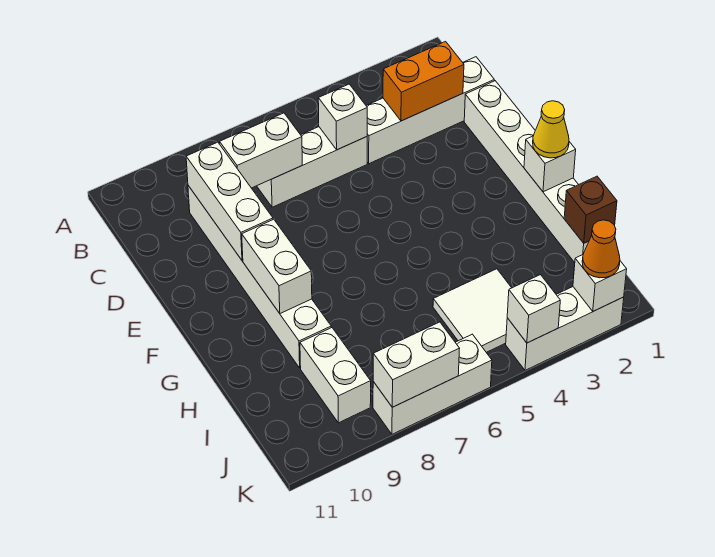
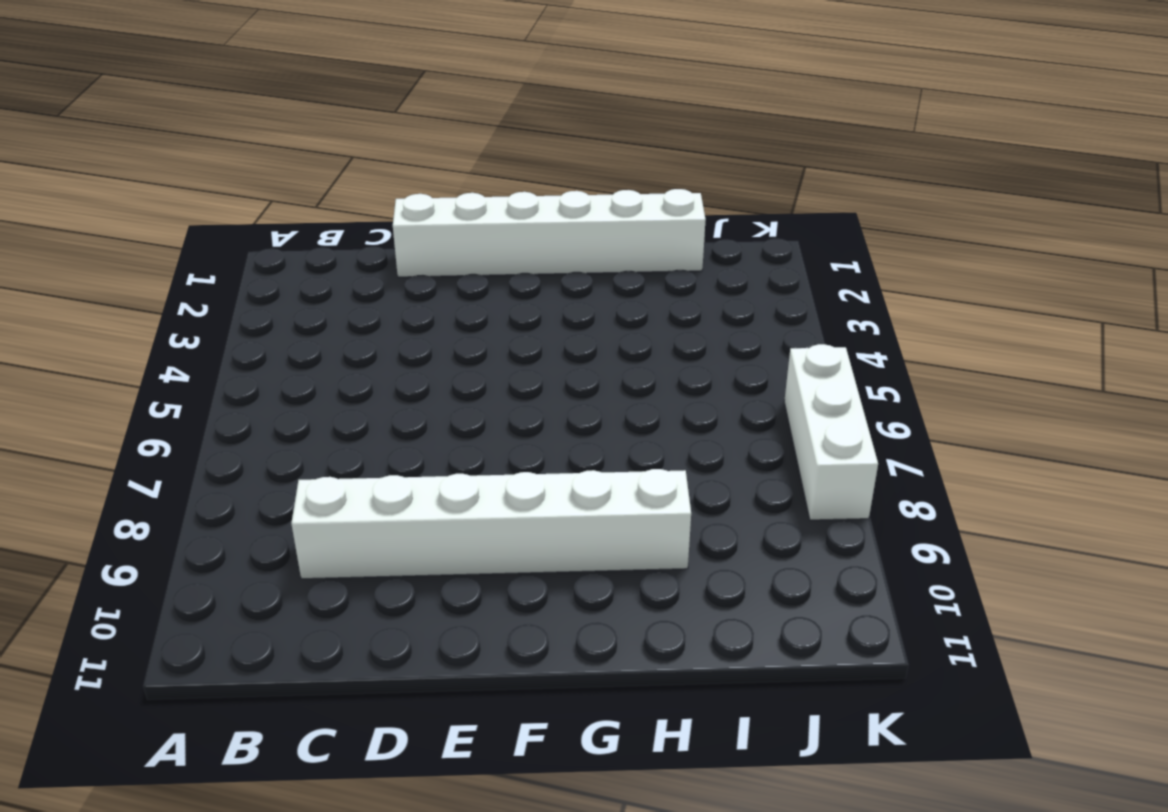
none -> white 1x4 brick [366,57,494,164]
none -> white 1x3 brick [257,127,367,207]
none -> white 2x2 tile [433,269,511,352]

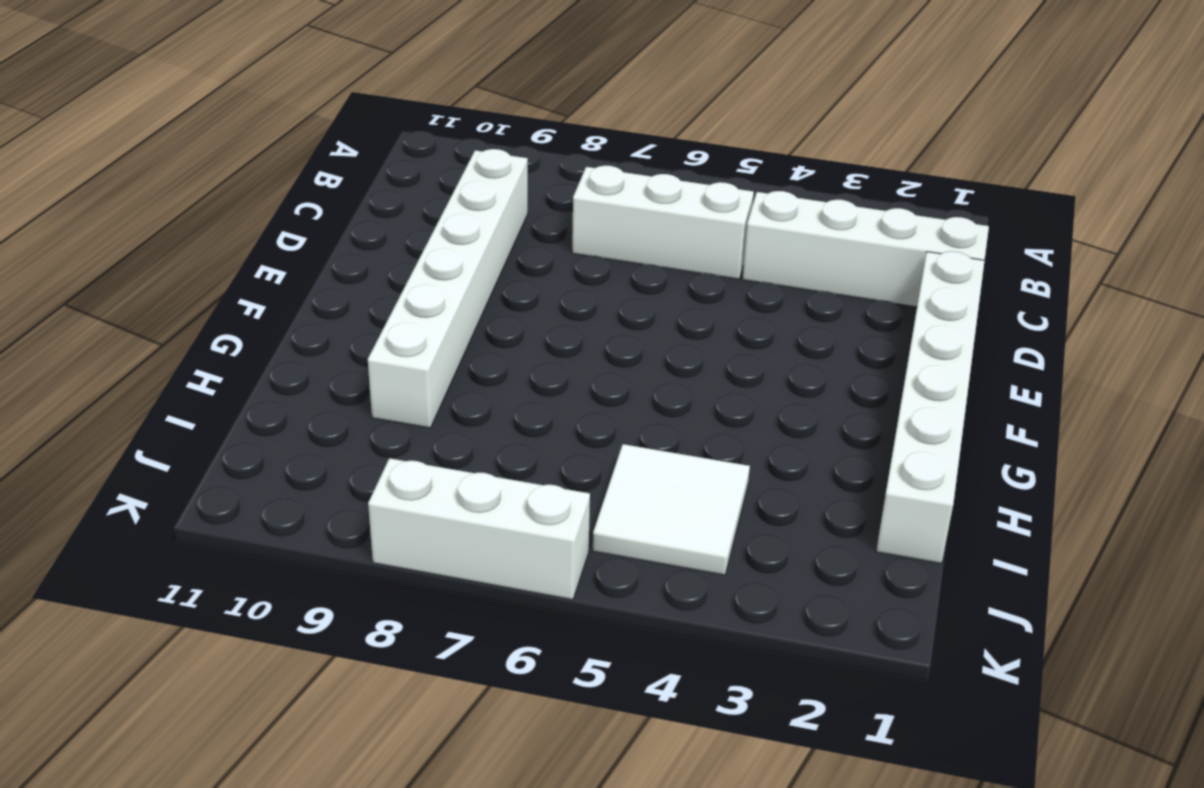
none -> white 1x2 brick [300,328,371,423]
none -> white 1x3 brick [506,287,624,370]
none -> orange 1x2 brick [383,42,464,121]

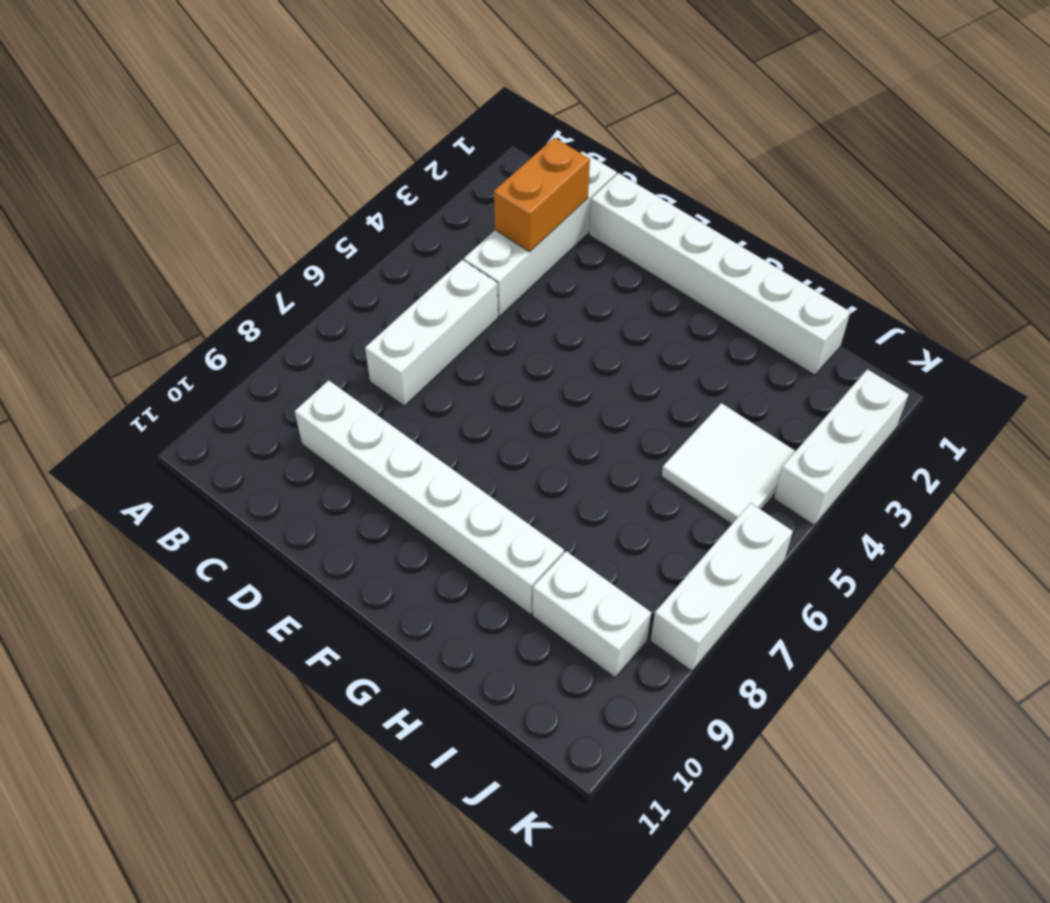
none -> white 1x1 brick [318,84,367,150]
none -> white 1x2 brick [220,113,302,188]
none -> white 1x3 brick [186,142,273,261]

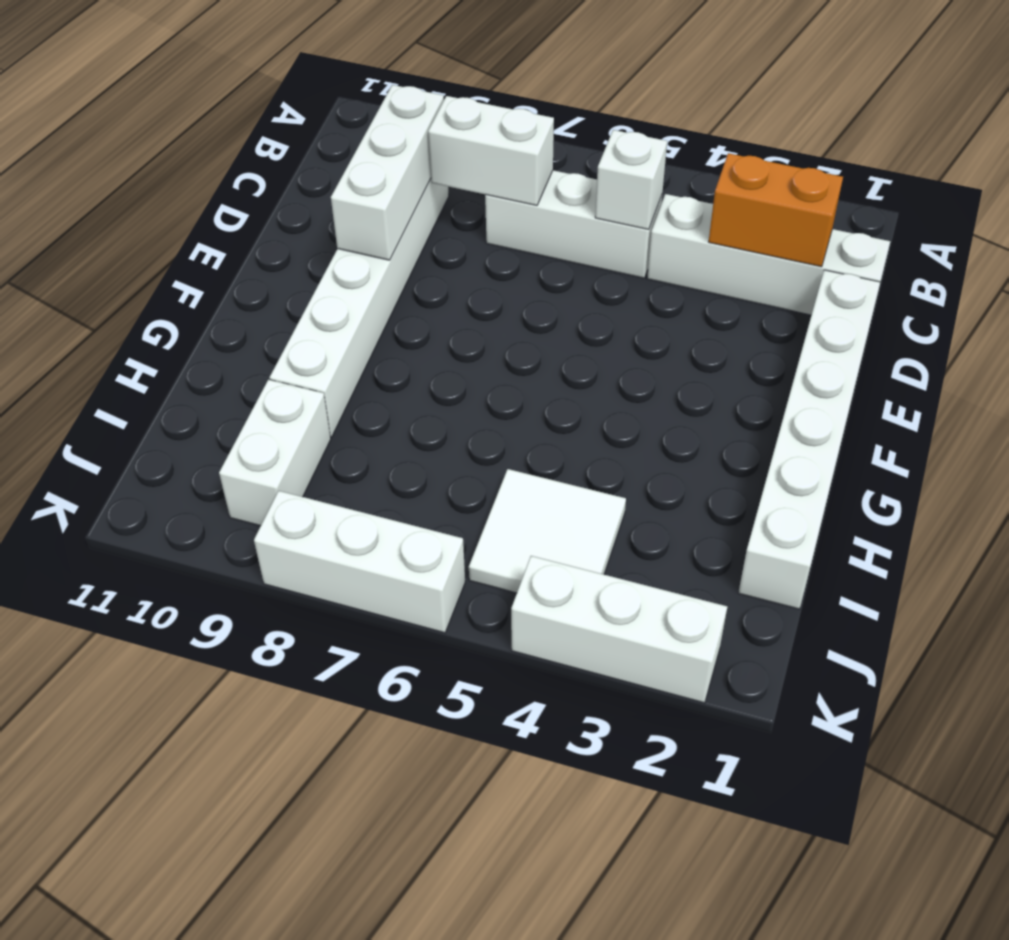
none -> white 1x2 brick [242,219,312,313]
none -> white 1x1 brick [524,136,576,192]
none -> brown 1x1 brick [564,176,617,243]

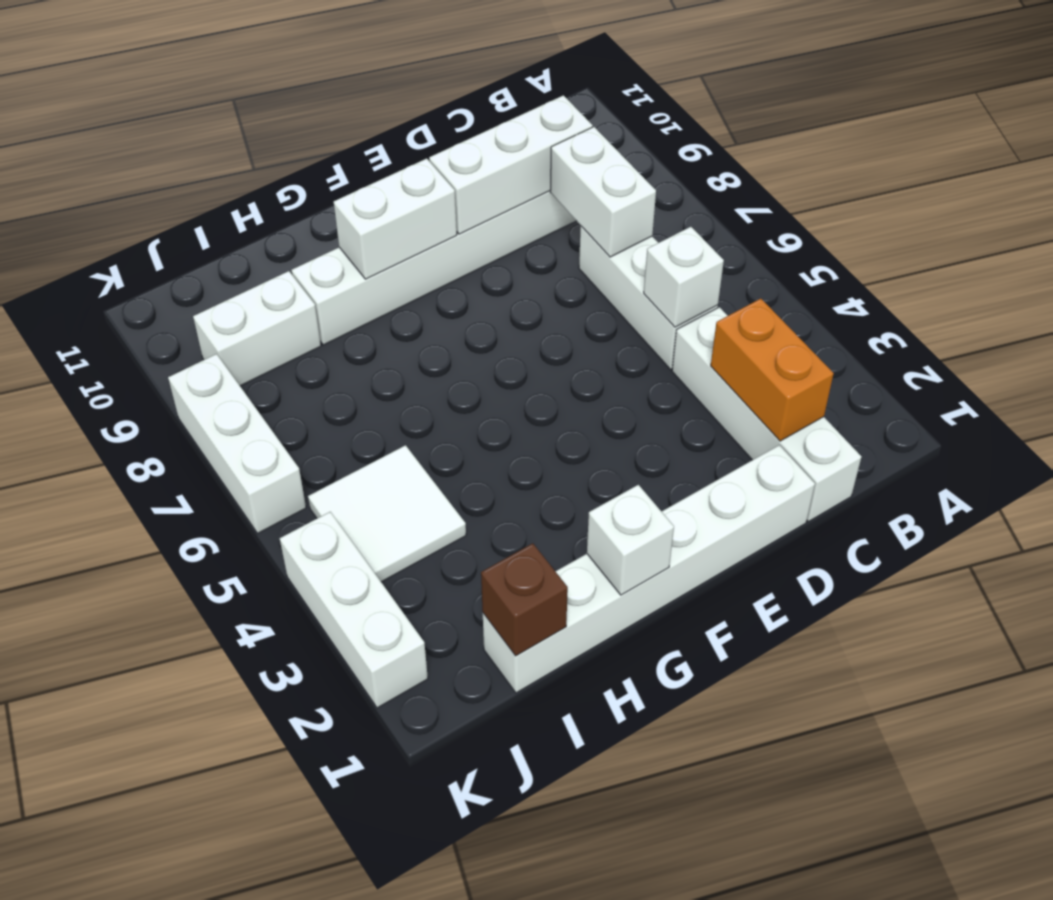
none -> white 1x1 brick [573,255,627,311]
none -> white 1x1 brick [507,275,560,343]
none -> white 1x2 brick [373,322,460,407]

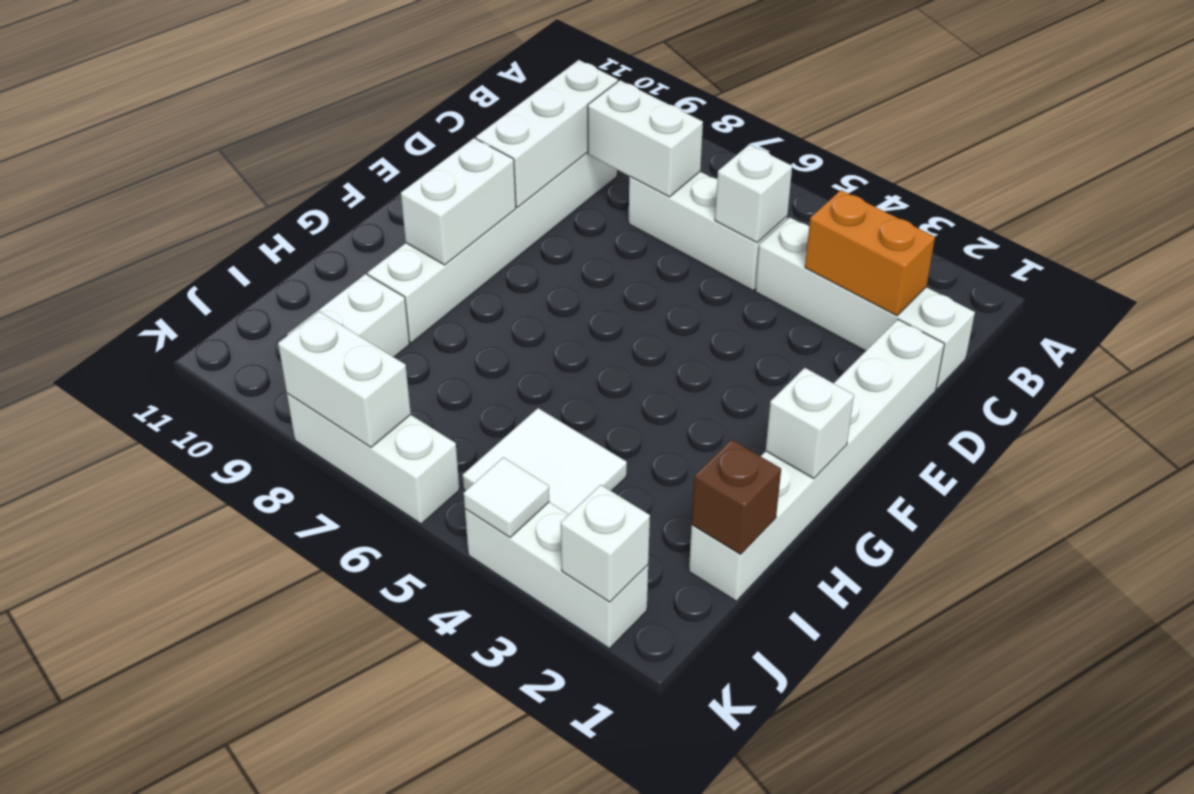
white 1x1 tile [464,457,549,537] -> white 1x1 brick [507,275,560,343]
none -> yellow 1x1 cone [533,101,569,158]
none -> orange 1x1 cone [582,220,620,278]

